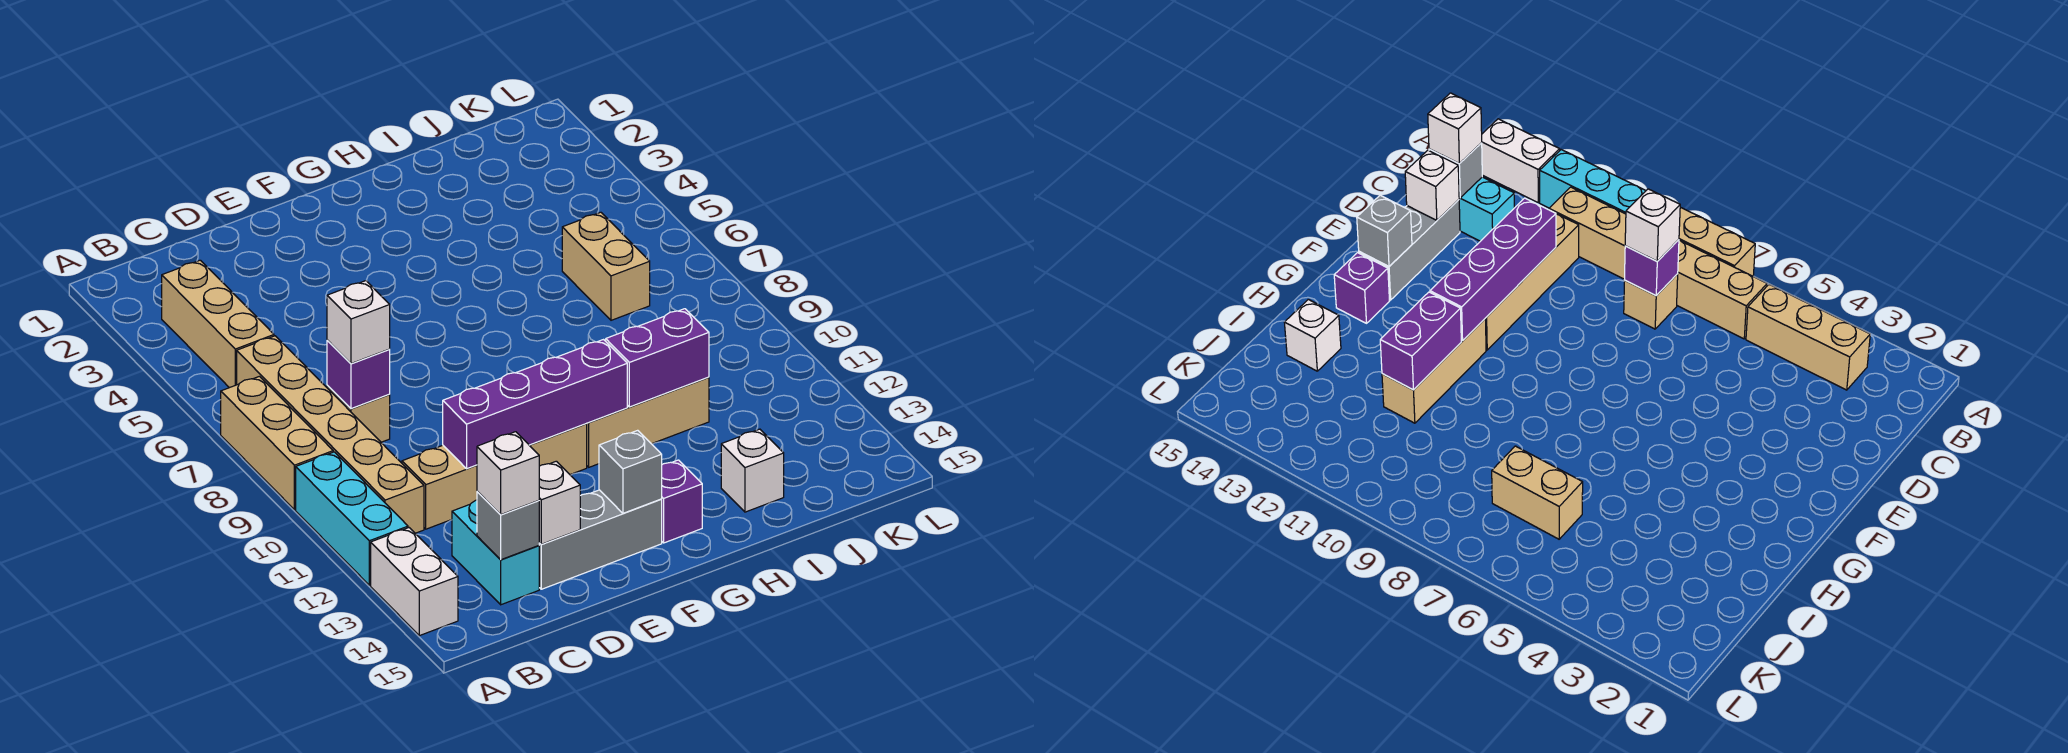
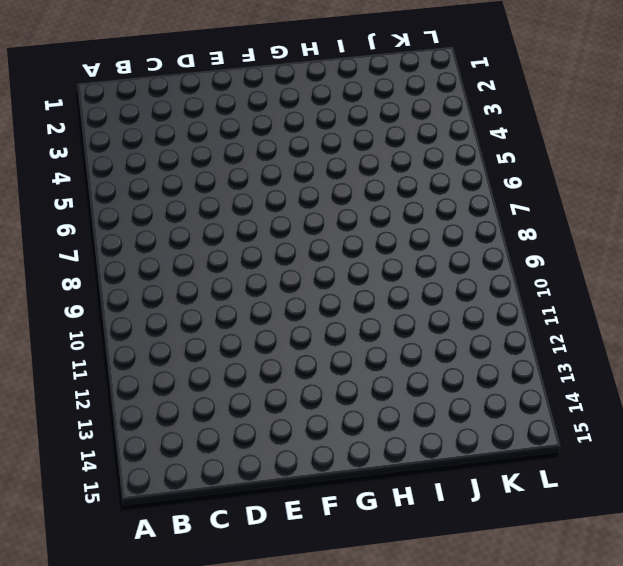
none -> tan 1x3 brick [221,376,333,510]
none -> cyan 1x3 brick [296,452,408,585]
none -> white 1x2 brick [371,528,458,636]

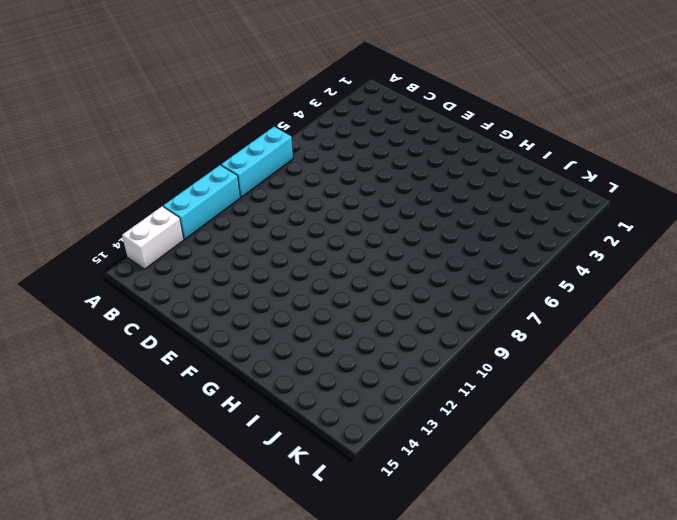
cyan 1x3 brick [221,127,293,197] -> tan 1x3 brick [221,376,333,510]
none -> tan 1x3 brick [162,260,274,388]
none -> tan 1x6 brick [237,336,424,533]
none -> tan 1x1 brick [327,386,390,442]

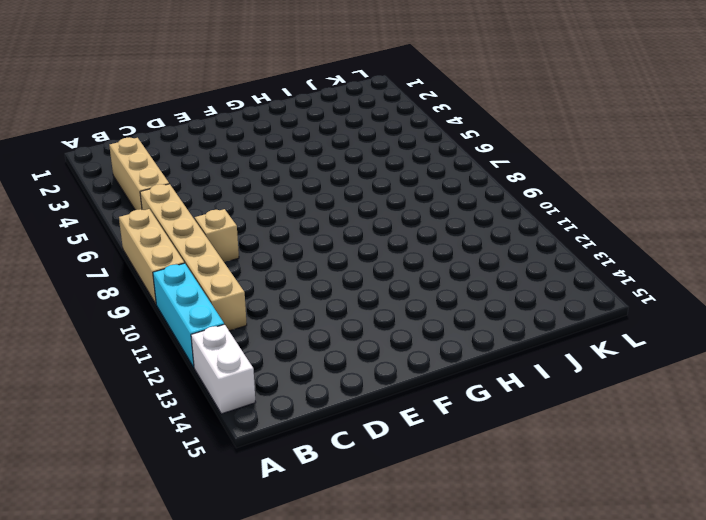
none -> tan 1x4 brick [402,424,587,529]
none -> cyan 1x2 brick [452,500,539,605]
none -> grey 1x3 brick [539,490,662,589]

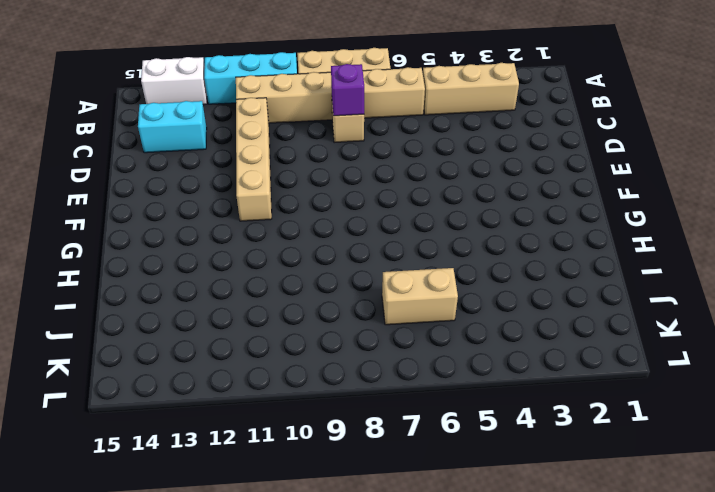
none -> grey 1x3 brick [539,490,662,589]
none -> tan 1x3 brick [587,377,709,467]
none -> purple 1x1 brick [662,460,702,543]

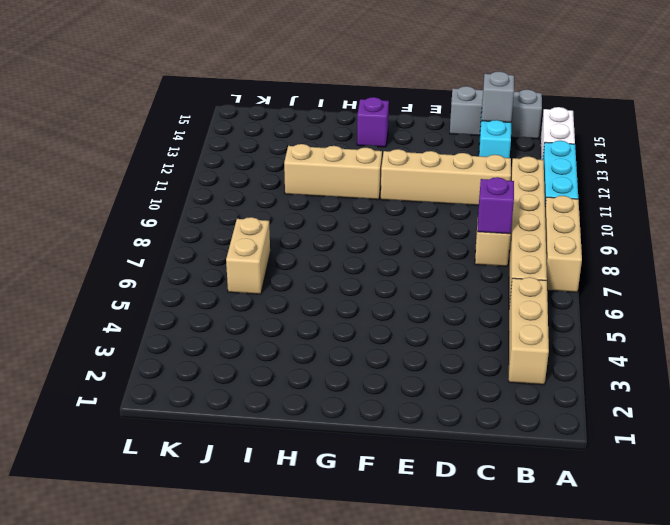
grey 1x3 brick [450,86,542,139] -> grey 1x3 brick moved to [539,490,662,589]
none -> white 1x1 brick [721,429,784,512]
none -> purple 1x4 brick [443,340,627,469]
none -> white 1x1 brick [539,461,580,544]

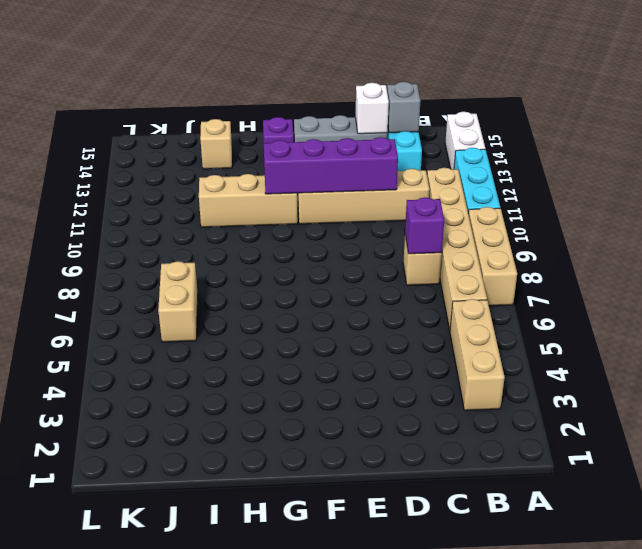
tan 1x1 brick [200,119,232,169] -> white 1x1 brick [721,429,784,512]
none -> grey 1x1 brick [599,430,662,513]
none -> purple 1x2 brick [606,309,709,407]
none -> white 1x1 brick [327,281,390,364]

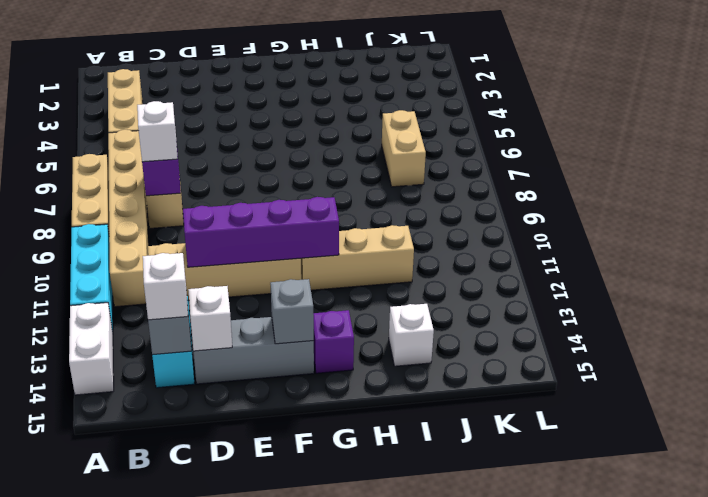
none -> purple 1x2 brick [606,309,709,407]

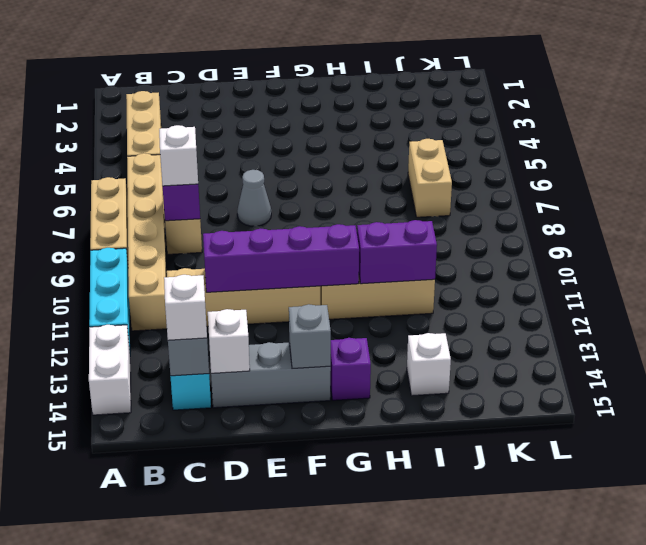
grey 1x1 cone [237,170,271,226] -> none

